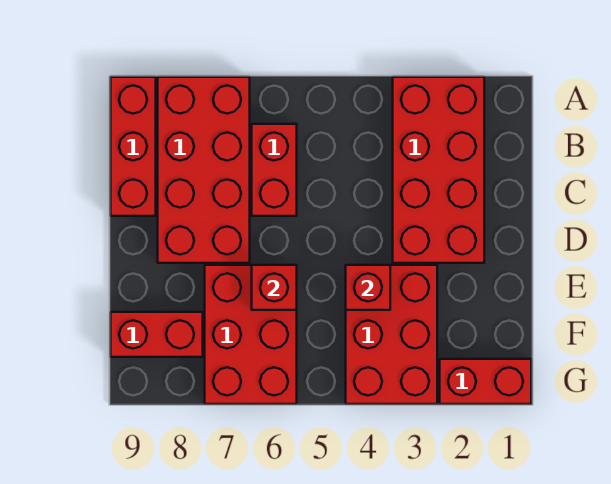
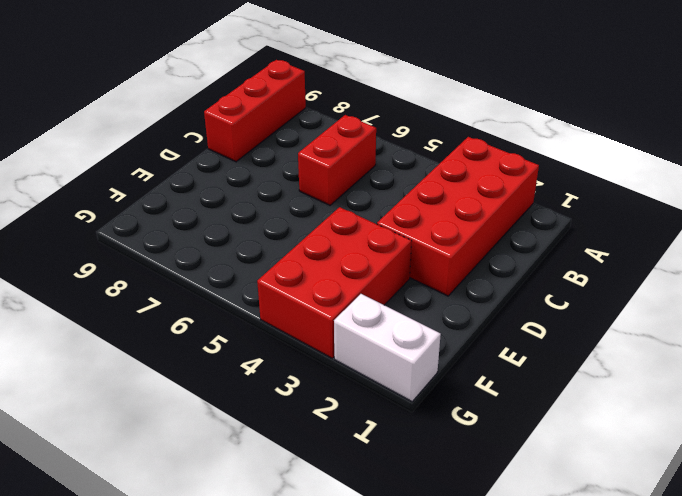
white 1x2 brick [334,294,441,401] -> red 1x2 brick [440,359,531,404]
none -> red 2x4 brick [158,77,250,263]
none -> red 2x3 brick [205,265,297,404]

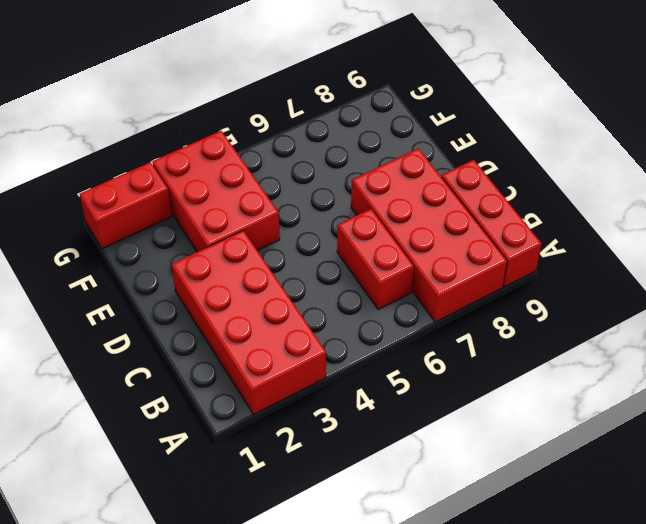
none -> red 2x3 brick [205,265,297,404]
none -> red 1x2 brick [111,312,203,357]

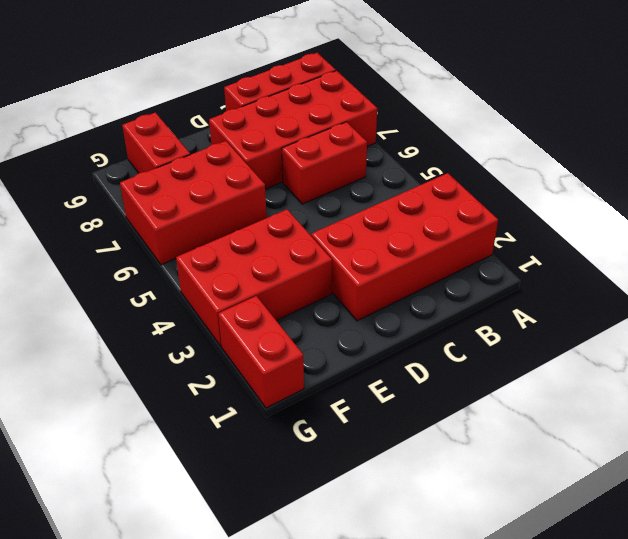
none -> red 1x1 brick [346,265,390,310]
none -> red 1x1 brick [252,265,297,310]

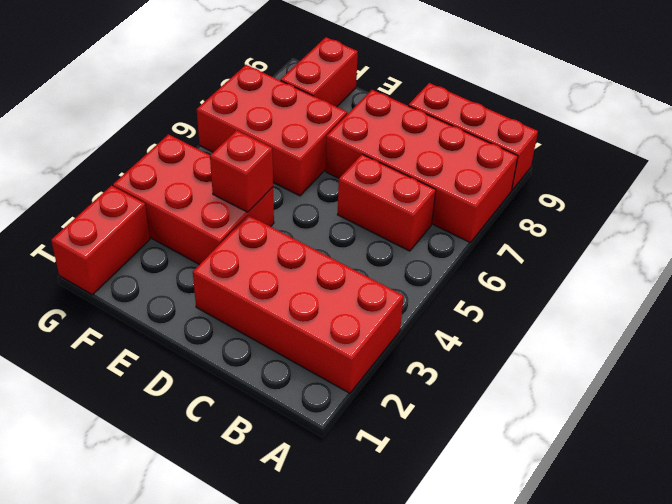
none -> red 1x1 brick [252,265,297,310]

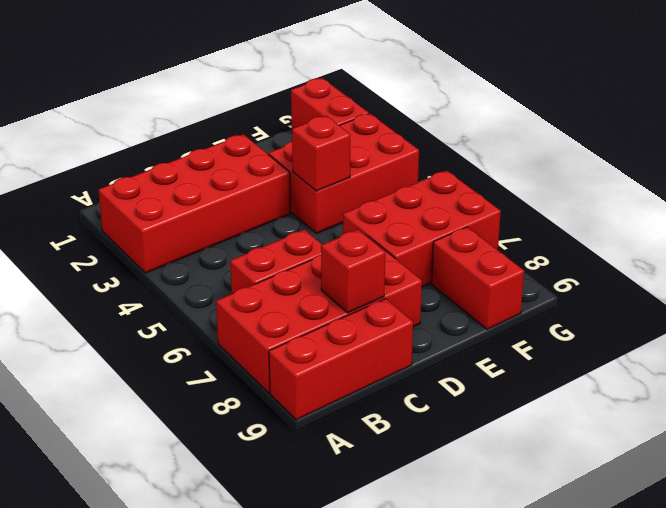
red 1x1 brick [321,230,385,313] -> red 1x1 brick moved to [252,265,297,310]

